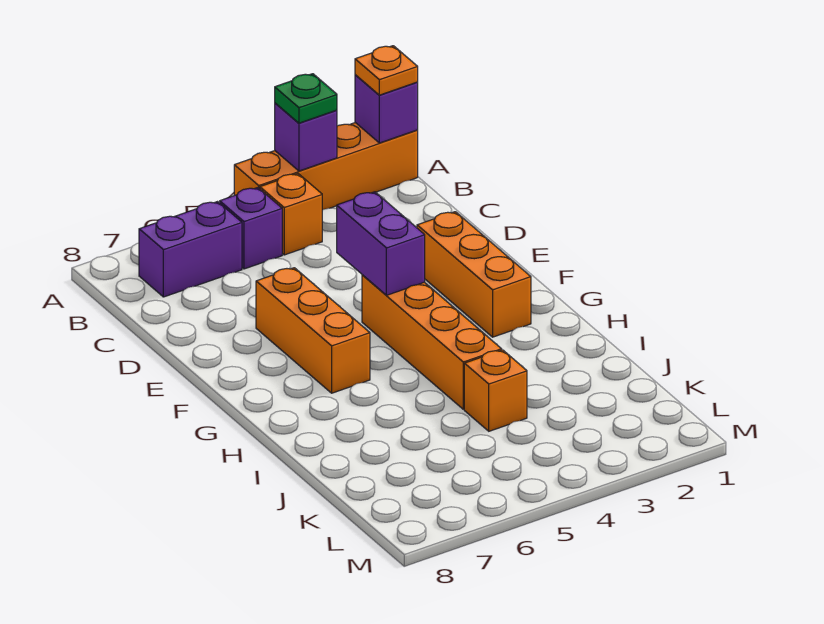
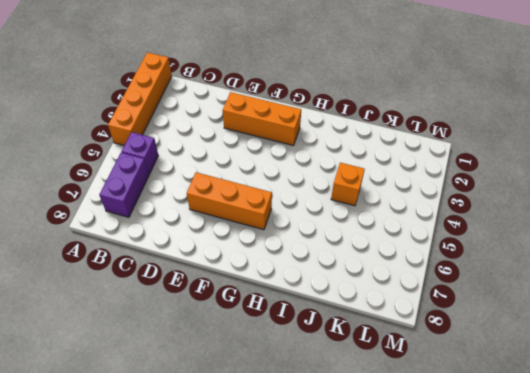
none -> orange 1x1 brick [260,174,322,255]
none -> orange 1x4 brick [362,275,502,409]
none -> purple 1x1 brick [355,75,418,143]

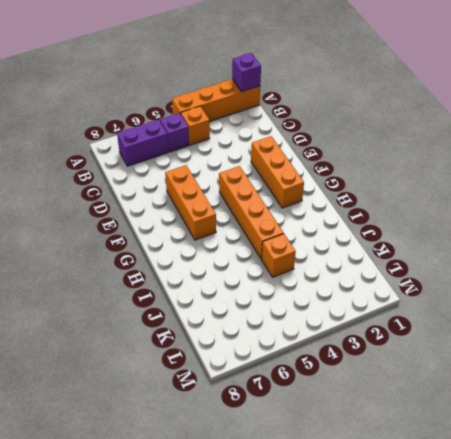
none -> purple 1x1 brick [275,103,337,171]
none -> purple 1x2 brick [337,192,425,295]
none -> orange 1x1 plate [355,46,418,95]

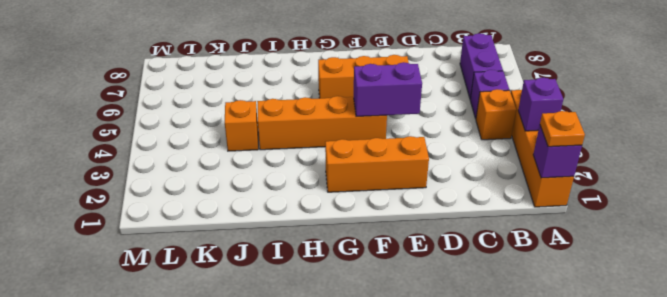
none -> green 1x1 plate [275,74,337,123]

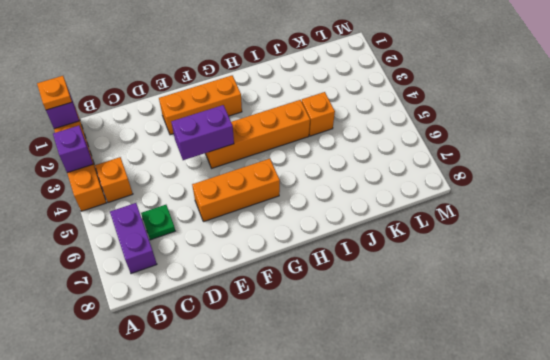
green 1x1 plate [141,205,175,240] -> green 1x1 plate moved to [275,74,337,123]
none -> purple 1x1 brick [220,188,282,269]

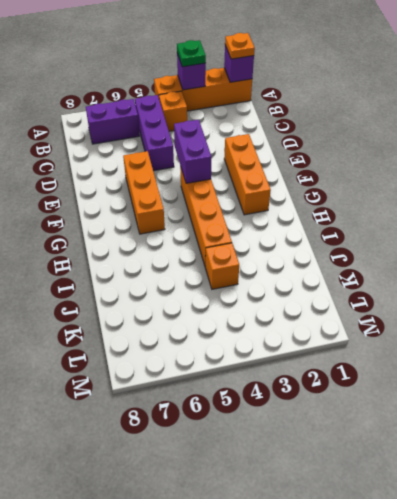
purple 1x3 brick [135,95,174,171] -> purple 1x1 brick [220,188,282,269]

